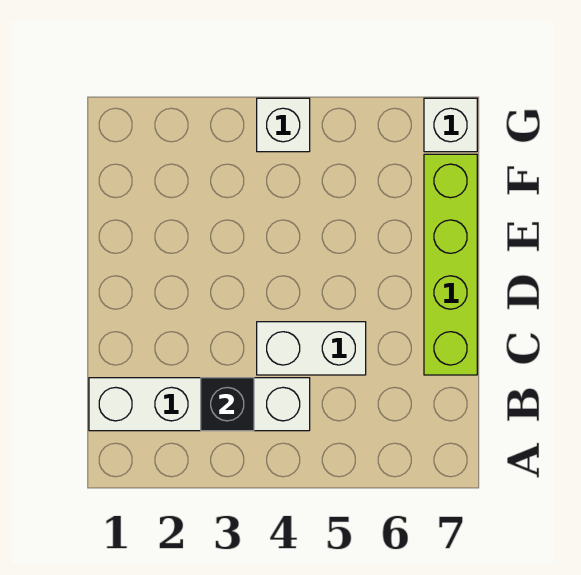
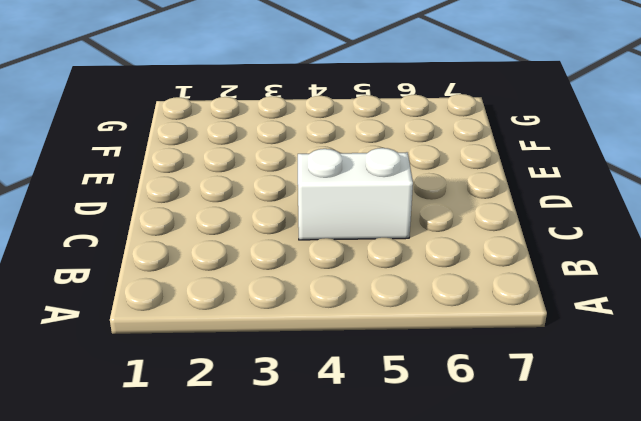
none -> white 1x4 brick [89,378,310,431]
none -> lime 1x4 brick [424,154,477,375]

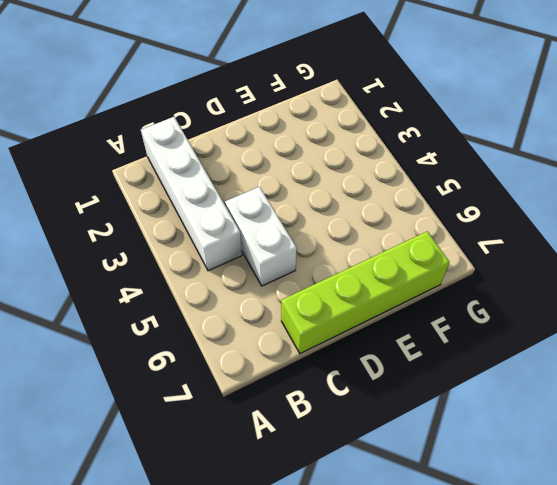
none -> white 1x1 brick [257,98,310,152]
none -> white 1x1 brick [424,98,477,152]

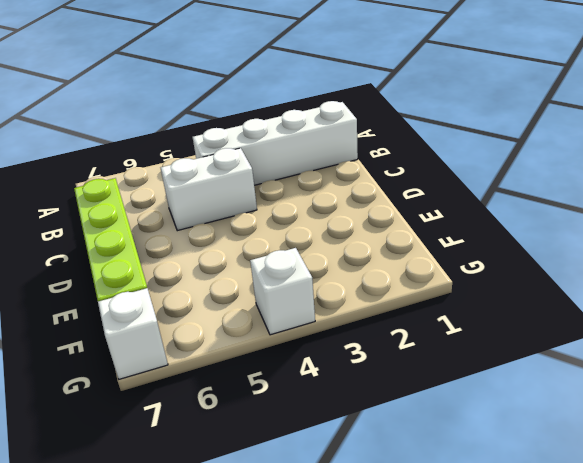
none -> black 1x1 brick [201,378,254,431]

